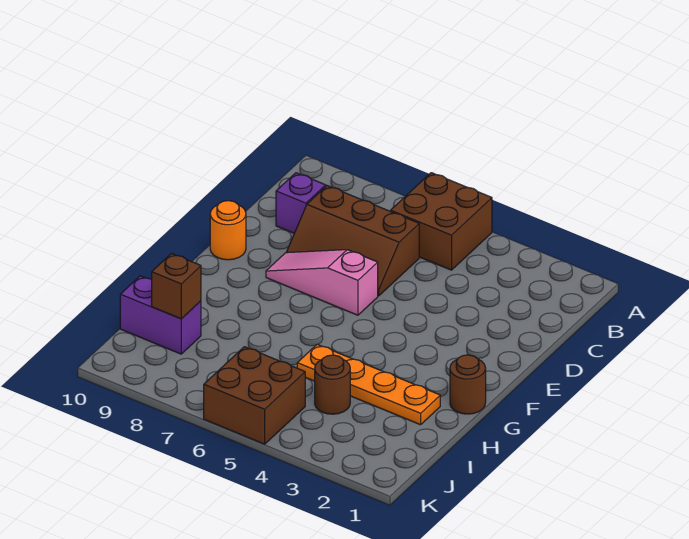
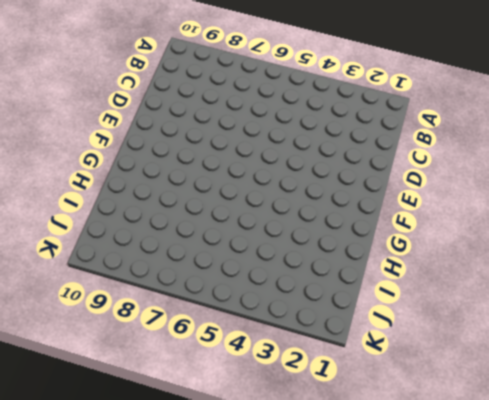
none -> brown 2x2 brick [391,173,492,270]
none -> brown 2x3 slope [287,186,419,296]

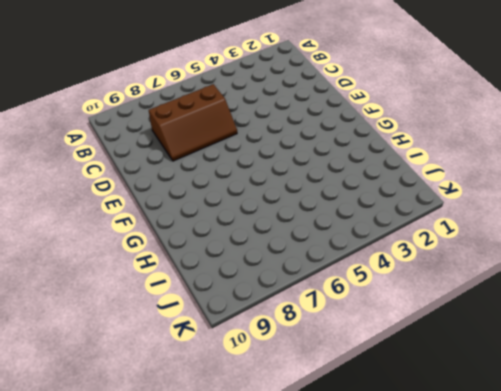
none -> brown 2x2 brick [391,173,492,270]
none -> purple 1x1 brick [276,173,326,233]

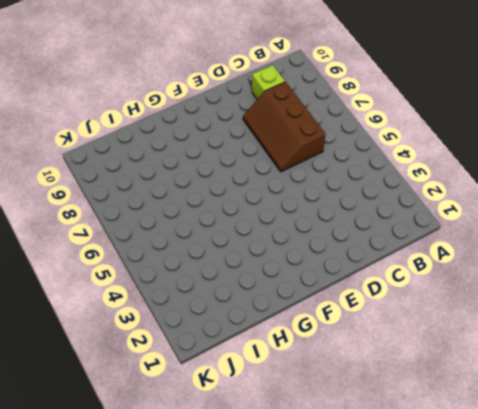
lime 1x1 brick [252,65,285,99] -> purple 1x1 brick [276,173,326,233]
none -> brown 2x2 brick [391,173,492,270]
none -> pink 1x3 slope [266,250,378,315]

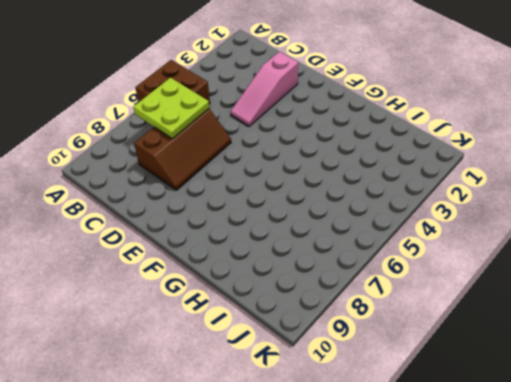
lime 2x2 plate [133,78,209,139] -> none
pink 1x3 slope [231,52,298,126] -> pink 1x3 slope moved to [266,250,378,315]
none -> purple 1x1 brick [276,173,326,233]
none -> orange 1x1 round brick [210,201,246,260]

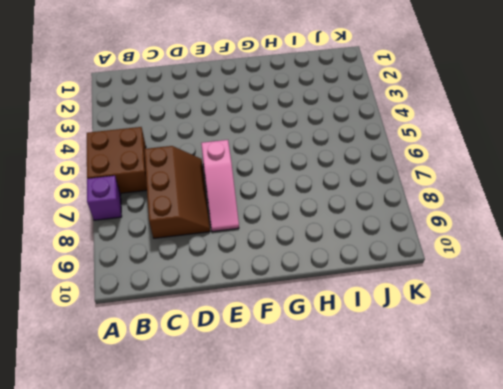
purple 1x1 brick [87,176,122,220] -> purple 1x1 brick moved to [276,173,326,233]
none -> orange 1x1 round brick [210,201,246,260]
none -> brown 1x1 round brick [450,355,486,414]

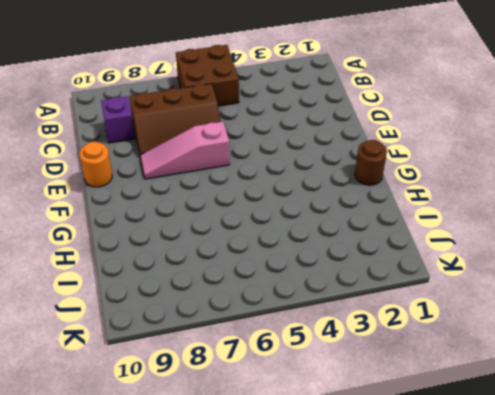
none -> orange 1x4 plate [297,344,440,425]
none -> brown 1x1 round brick [315,355,350,414]

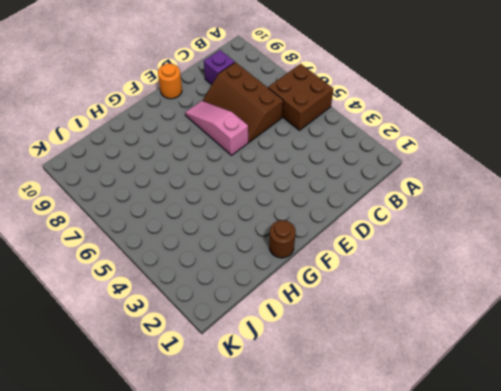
none -> orange 1x4 plate [297,344,440,425]
none -> brown 1x1 round brick [315,355,350,414]

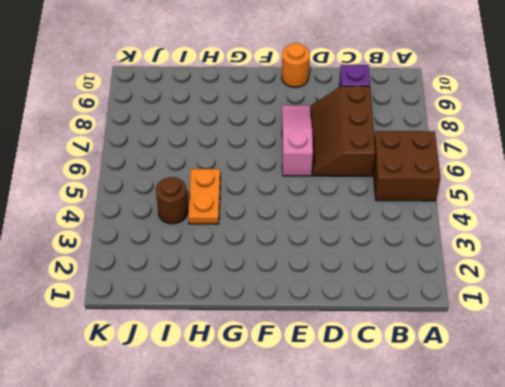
orange 1x2 plate [188,169,220,224] -> orange 1x4 plate [297,344,440,425]
none -> brown 1x1 round brick [450,355,486,414]
none -> purple 1x2 brick [120,276,201,354]

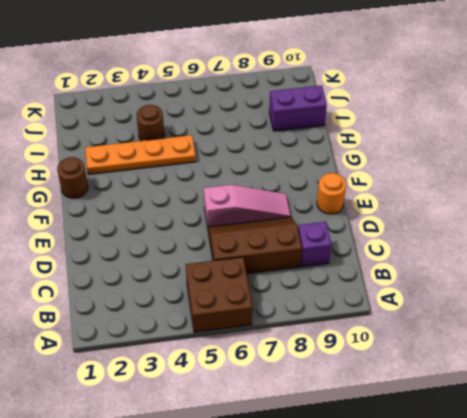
none -> brown 2x2 brick [204,347,305,444]
none -> brown 1x1 brick [152,254,201,319]

